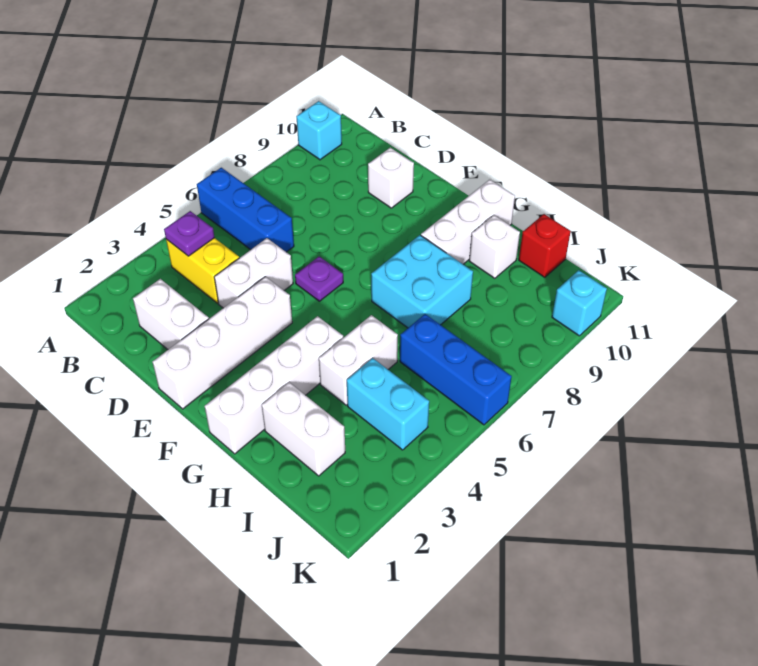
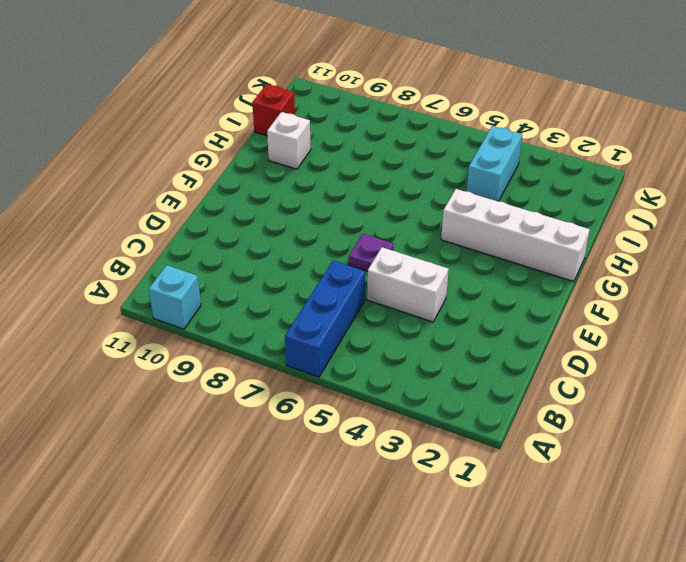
none -> yellow 1x2 brick [166,238,239,303]
none -> white 1x2 brick [133,279,209,349]
none -> white 1x1 brick [368,148,414,208]

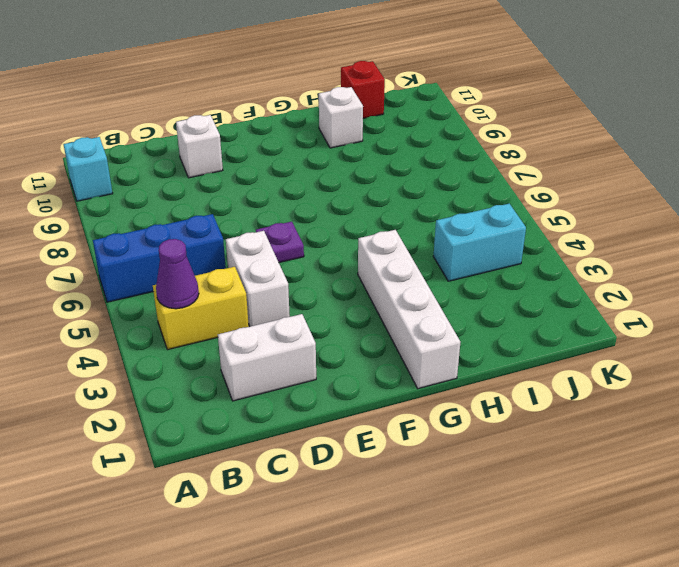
purple 1x1 cone [156,239,199,309] -> purple 1x1 plate [164,211,215,256]
none -> white 1x4 brick [153,277,292,409]
none -> cyan 2x2 brick [371,235,473,328]
none -> white 1x3 brick [421,180,515,264]

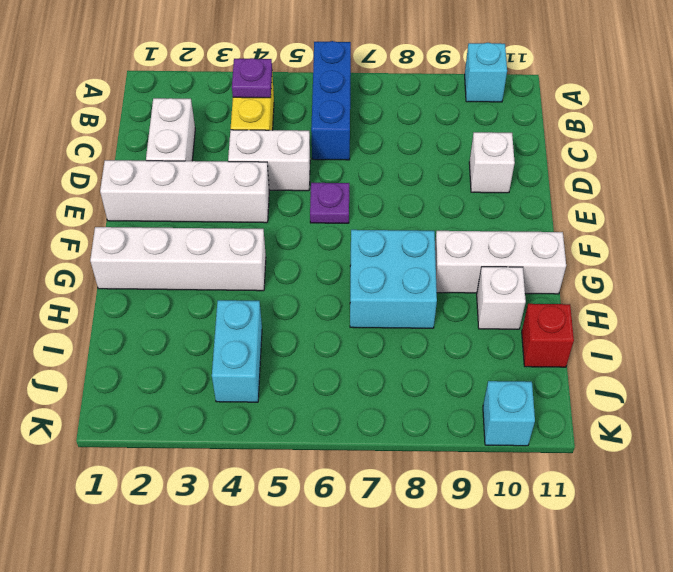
none -> white 1x2 brick [262,382,345,476]
none -> white 1x2 brick [319,315,398,405]
none -> blue 1x3 brick [400,314,512,425]

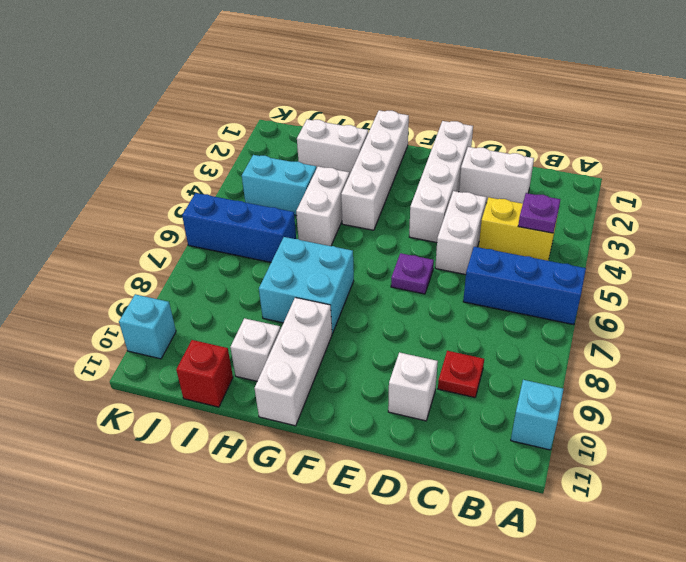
red 1x1 plate [438,351,484,398] -> none

